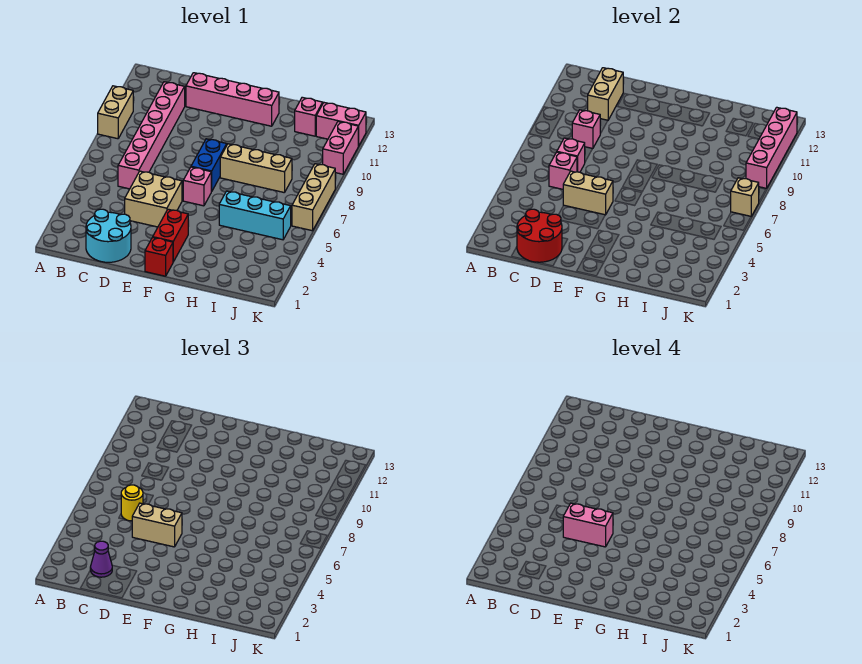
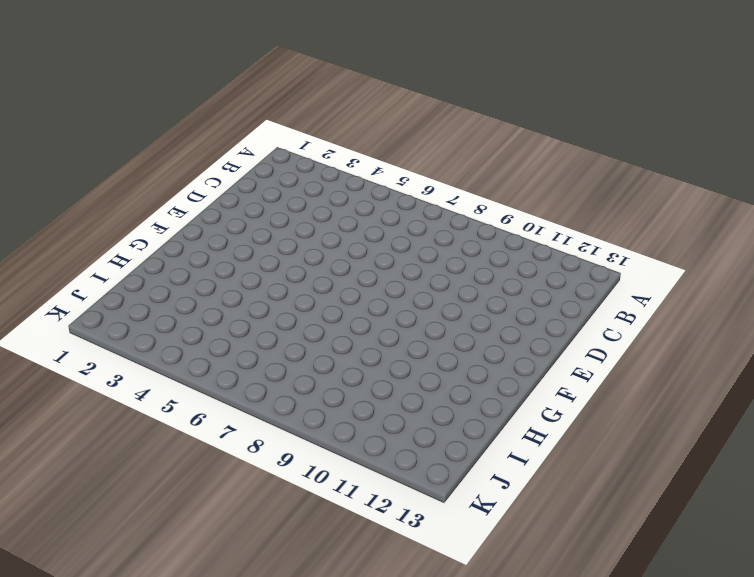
none -> tan 1x2 brick [98,86,133,139]
none -> cyan 2x2 round brick [86,209,131,262]
none -> pink 1x6 brick [118,82,185,189]

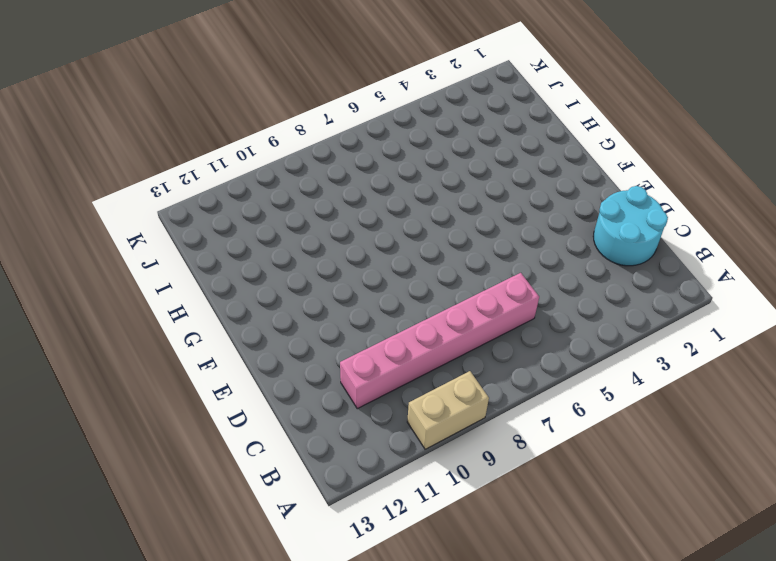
none -> tan 2x2 brick [125,171,182,227]
none -> pink 1x4 brick [186,73,279,126]
none -> red 1x1 brick [145,237,173,276]

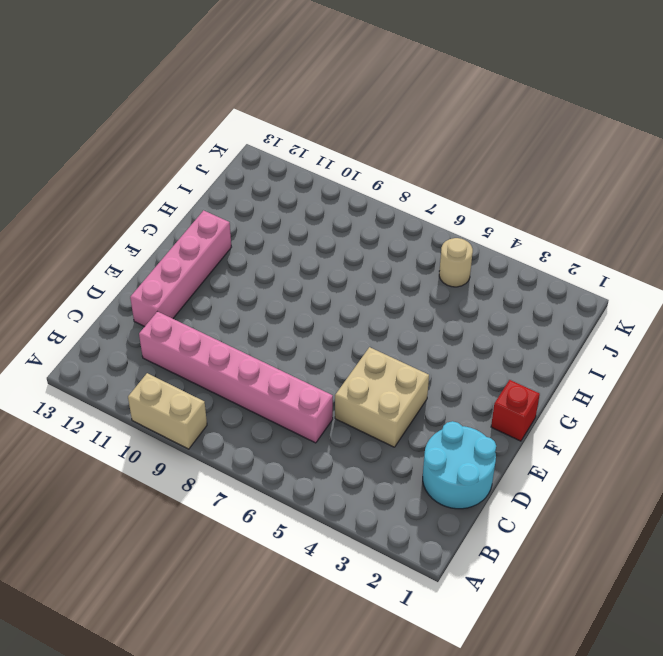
tan 1x1 round brick [439,238,473,287] -> cyan 1x3 brick [219,191,291,240]
none -> red 1x2 brick [153,209,188,262]
none -> pink 1x1 brick [183,167,212,206]
none -> blue 1x2 brick [191,139,227,191]

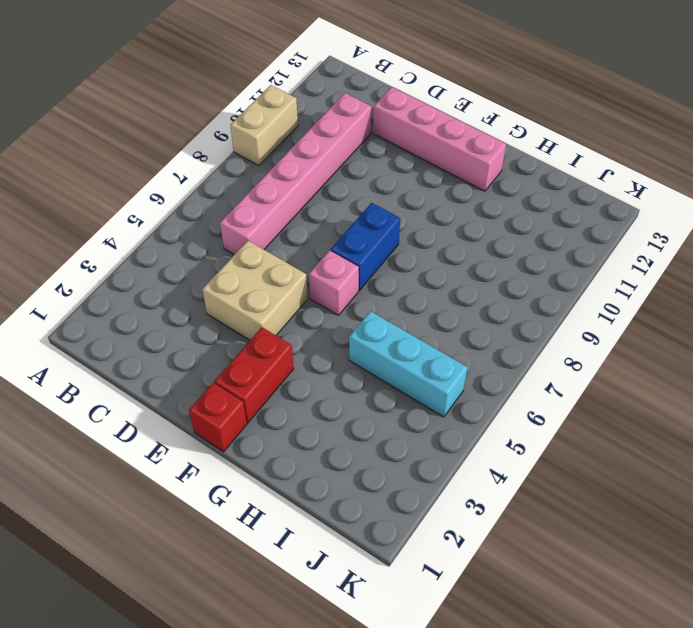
none -> cyan 2x2 round brick [86,209,131,262]
none -> tan 1x3 brick [220,144,292,193]
none -> pink 1x1 brick [295,97,323,136]

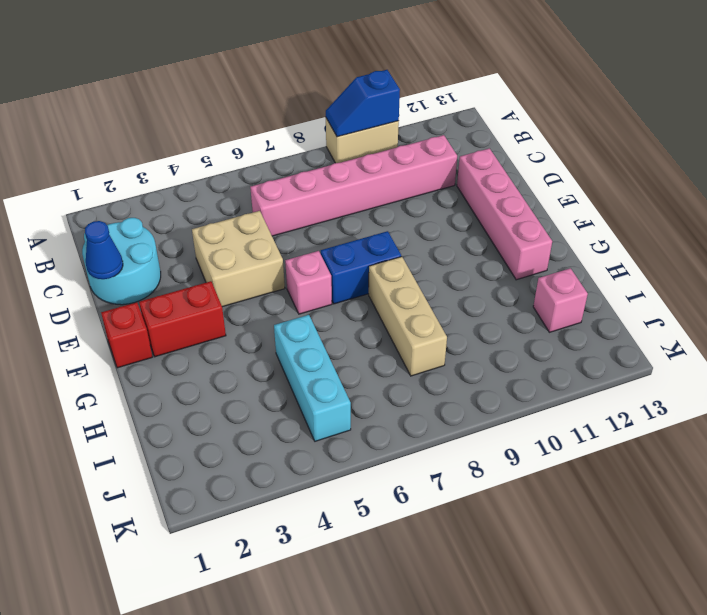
blue 1x2 slope [326,70,400,137] -> none
blue 1x1 cone [85,221,123,279] -> red 2x2 round brick [517,209,562,262]
none -> pink 1x2 brick [316,103,366,146]
none -> tan 1x3 brick [292,164,335,231]
none -> pink 1x2 brick [323,122,358,174]

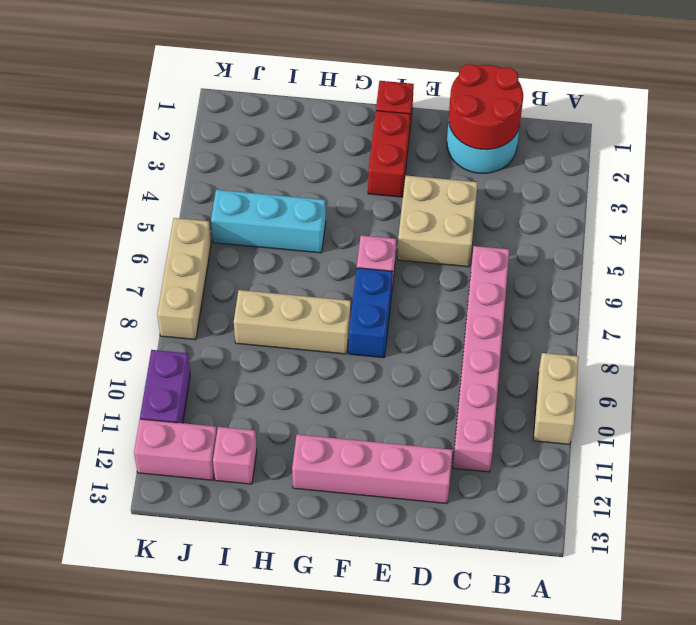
purple 1x2 brick [140,350,190,423] -> pink 1x2 brick [323,122,358,174]
none -> pink 1x1 brick [549,152,577,189]
none -> pink 1x1 brick [557,138,585,172]
none -> pink 1x1 brick [572,110,600,149]

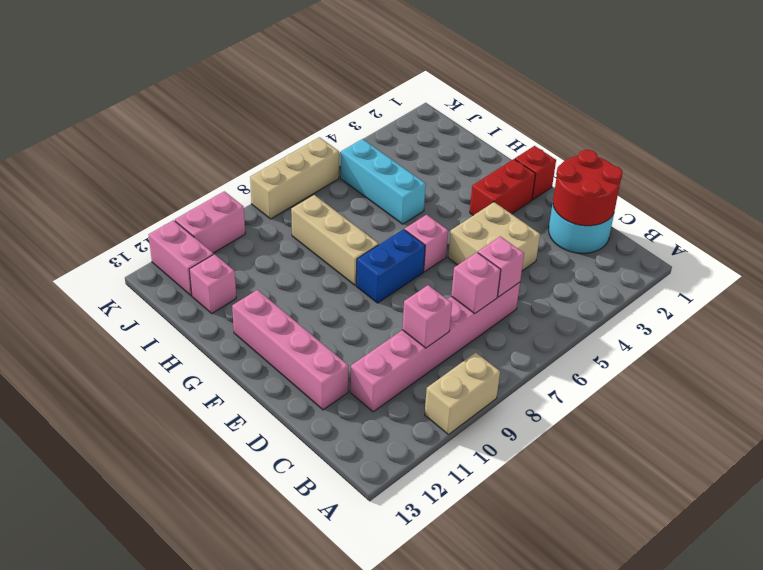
none -> tan 1x2 brick [588,68,623,120]
none -> tan 1x2 brick [563,171,613,215]
none -> tan 1x1 brick [731,178,759,216]

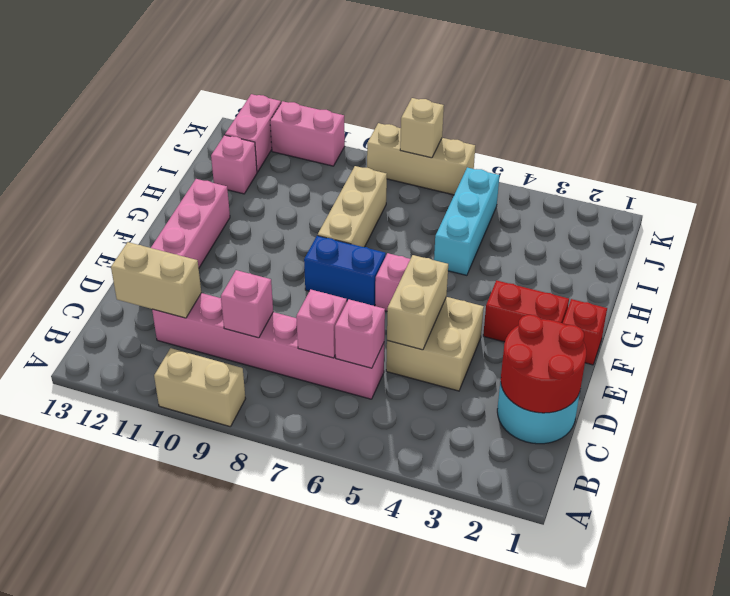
none -> pink 1x4 brick [746,107,797,188]
none -> purple 1x1 cone [90,541,112,577]
none -> yellow 1x1 round brick [121,485,143,521]

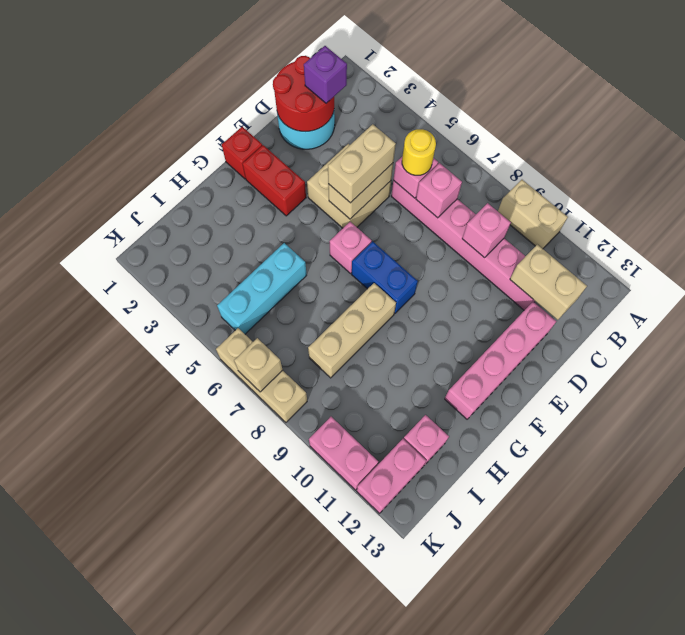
purple 1x1 brick [304,46,347,103] -> purple 1x1 cone [90,541,112,577]
none -> pink 1x4 brick [746,107,797,188]
none -> pink 1x2 brick [563,503,613,547]

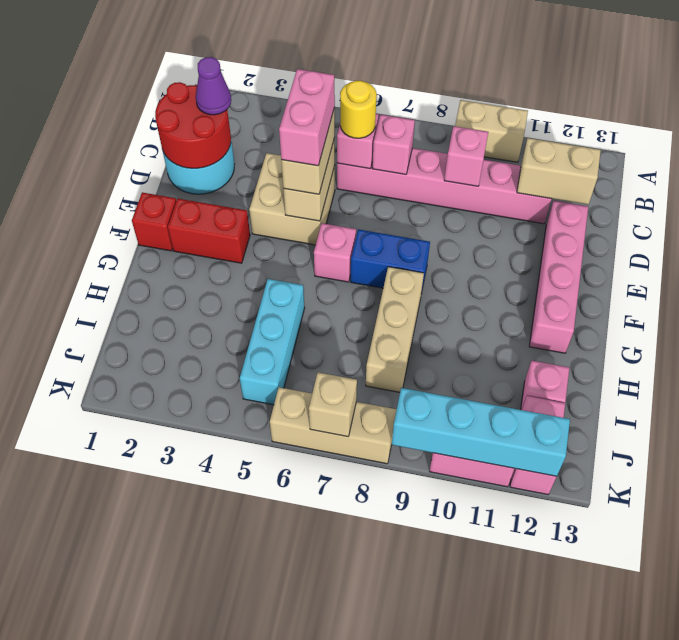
cyan 1x4 brick [392,388,570,476] -> pink 1x4 brick [746,107,797,188]

